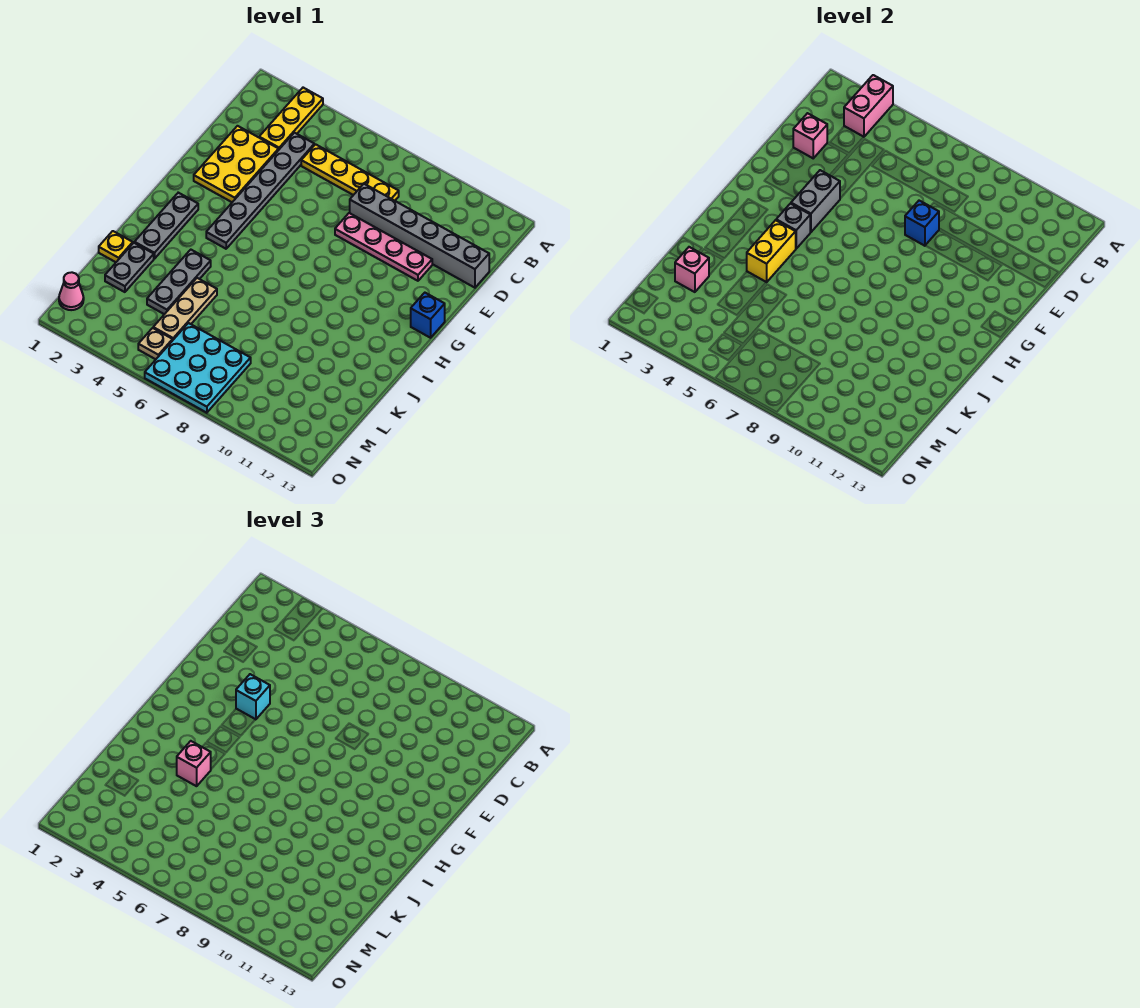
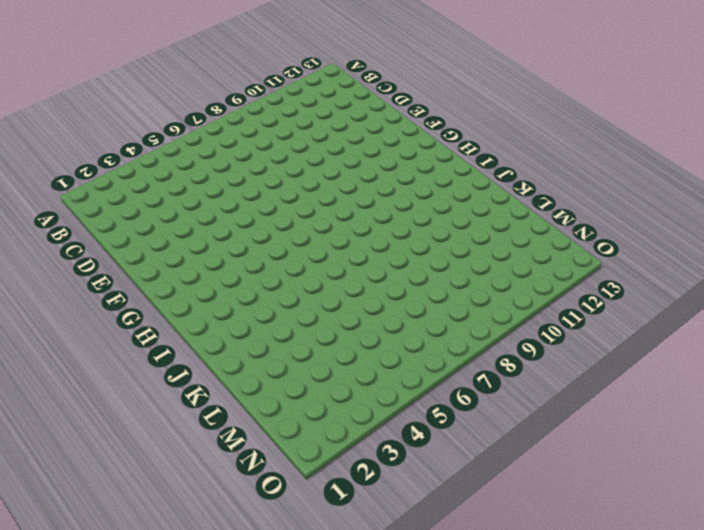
none -> yellow 1x3 plate [259,88,323,149]
none -> grey 1x6 plate [206,133,314,249]
none -> yellow 1x4 plate [301,144,399,201]

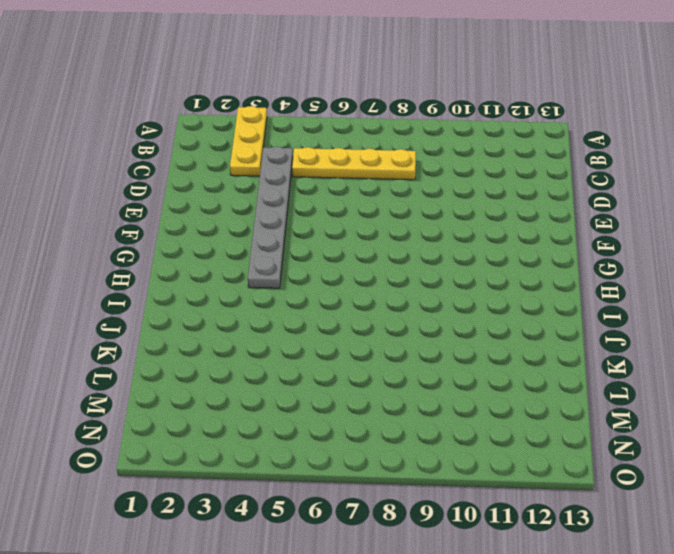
none -> yellow 2x3 plate [194,126,279,202]
none -> grey 1x6 brick [350,184,489,288]
none -> pink 1x4 plate [335,213,432,281]

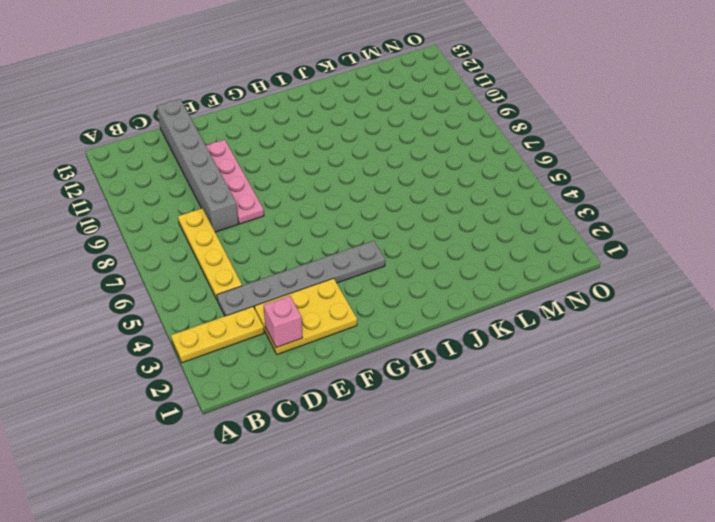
none -> blue 1x1 brick [411,293,445,338]
none -> grey 1x3 plate [134,193,198,259]
none -> grey 1x3 plate [147,250,211,314]

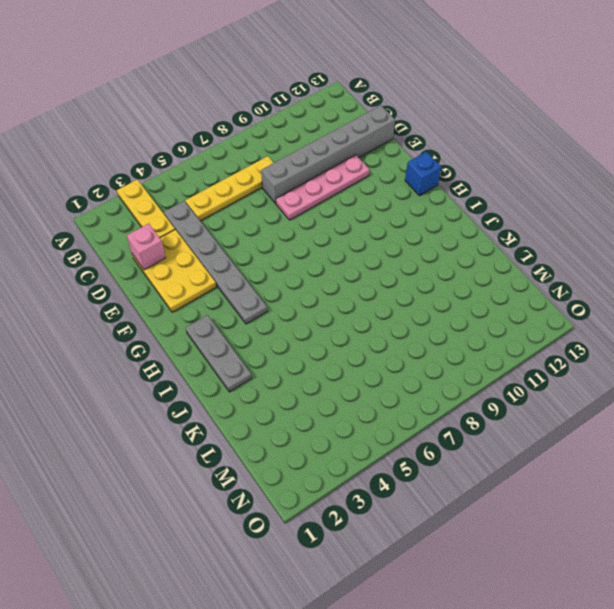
none -> grey 1x3 plate [147,250,211,314]
none -> yellow 1x1 plate [99,231,133,262]
none -> grey 1x2 plate [105,243,154,292]

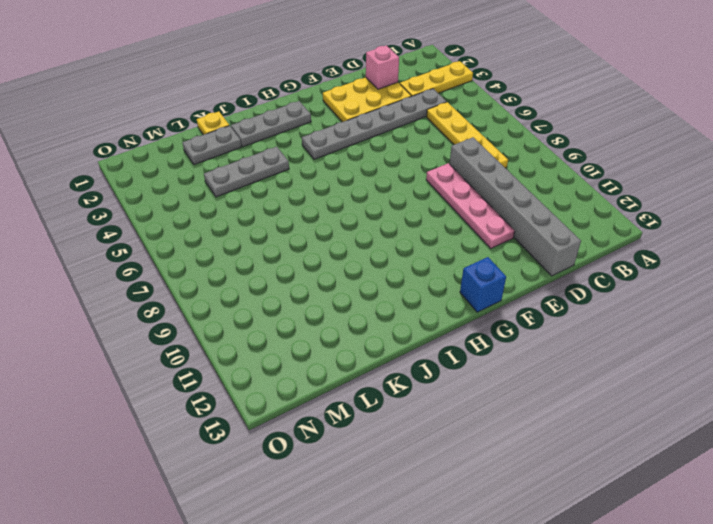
none -> tan 1x3 plate [153,278,217,340]
none -> cyan 3x3 plate [145,323,251,413]
none -> pink 1x1 cone [59,272,84,310]

